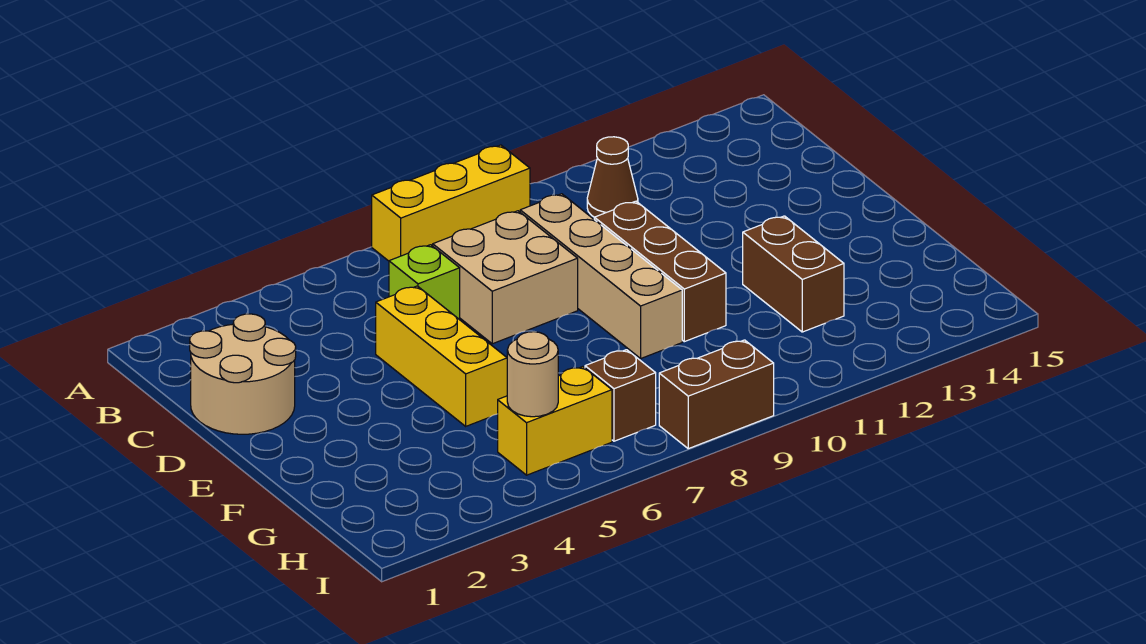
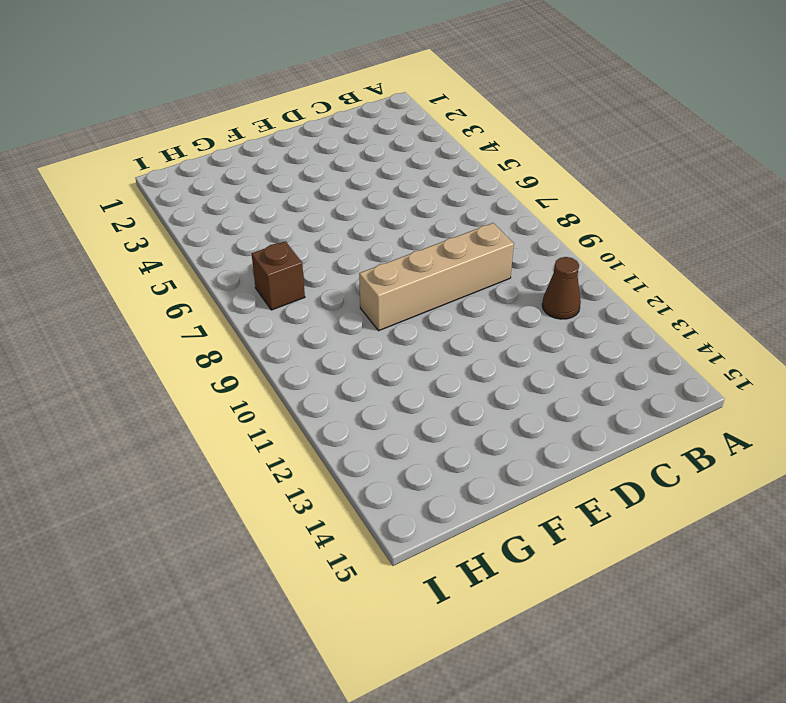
none -> yellow 1x3 brick [372,145,530,261]
none -> tan 2x2 round brick [190,314,296,434]
none -> lime 1x1 brick [389,245,460,320]

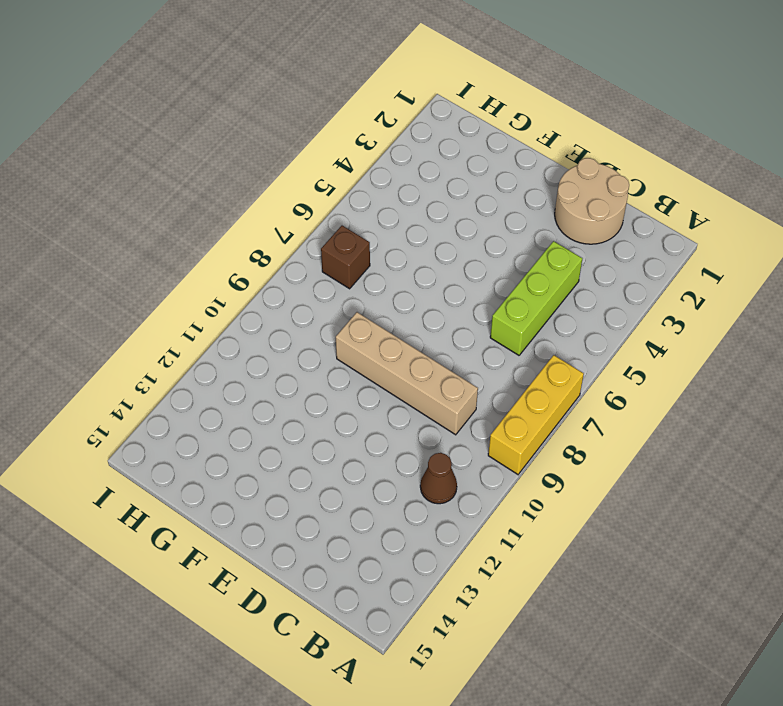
lime 1x3 brick [490,241,582,355] -> lime 1x1 brick [389,245,460,320]
none -> tan 2x2 brick [433,211,578,344]
none -> yellow 1x3 brick [376,286,507,426]
none -> brown 1x3 brick [594,201,726,342]

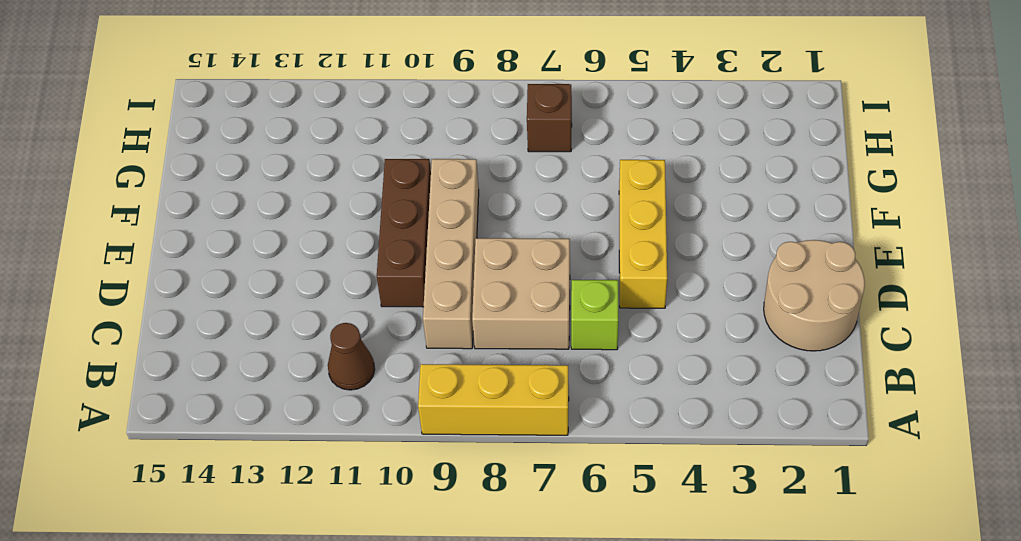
none -> brown 1x2 brick [743,216,844,332]
none -> yellow 1x2 brick [498,367,612,475]
none -> brown 1x2 brick [659,340,774,449]

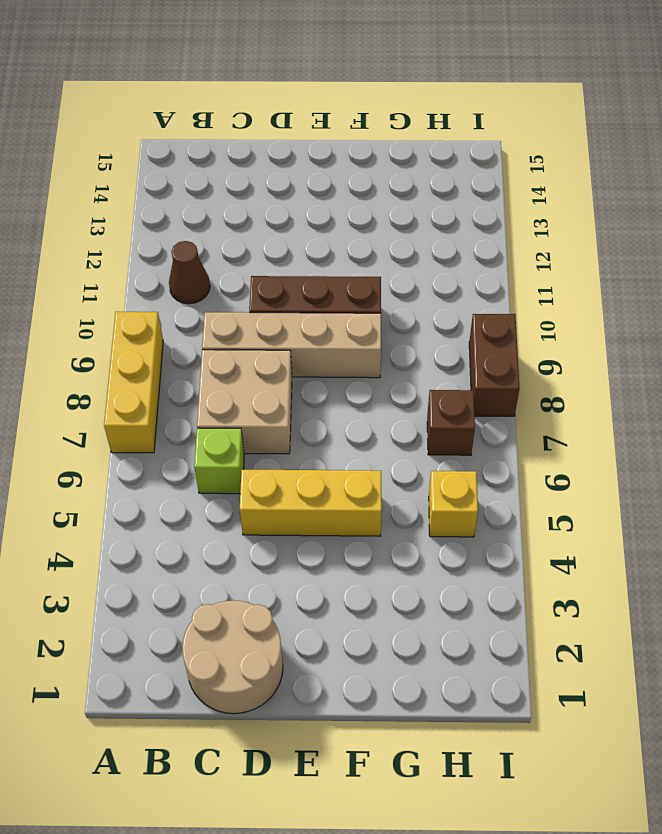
yellow 1x1 brick [429,471,478,537] -> yellow 1x2 brick [498,367,612,475]
none -> brown 1x2 brick [743,216,844,332]
none -> tan 1x1 round brick [507,332,558,417]

